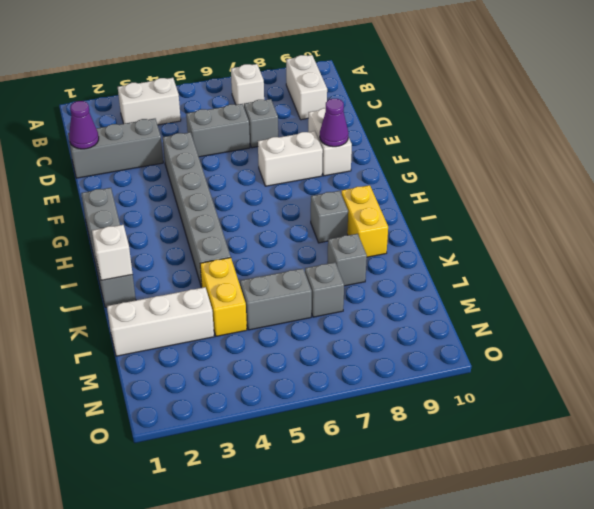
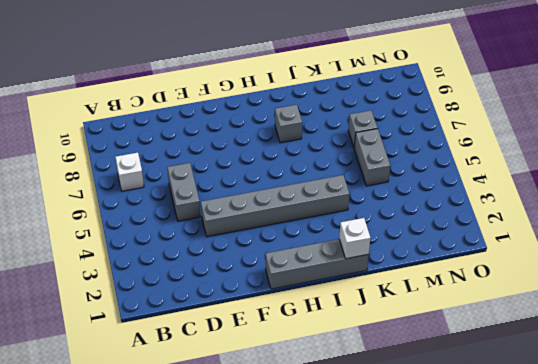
none -> white 1x2 brick [118,78,181,125]
none -> white 1x2 brick [286,55,327,120]
none -> grey 1x3 brick [68,119,163,178]

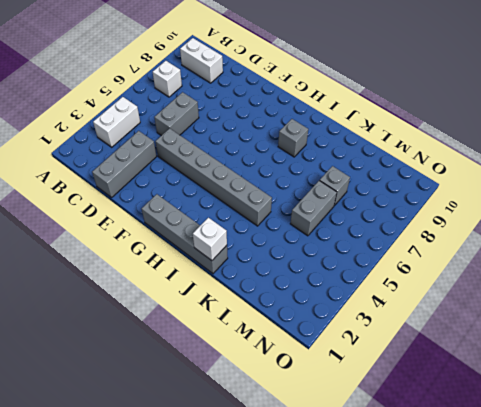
none -> grey 1x1 brick [244,99,278,148]
none -> white 1x2 brick [308,108,352,176]
none -> white 1x2 brick [258,131,323,186]

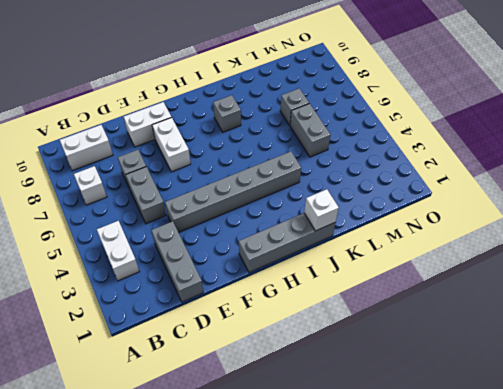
none -> yellow 1x2 brick [341,185,388,257]
none -> yellow 1x2 brick [200,258,247,336]
none -> grey 1x1 brick [327,234,367,286]

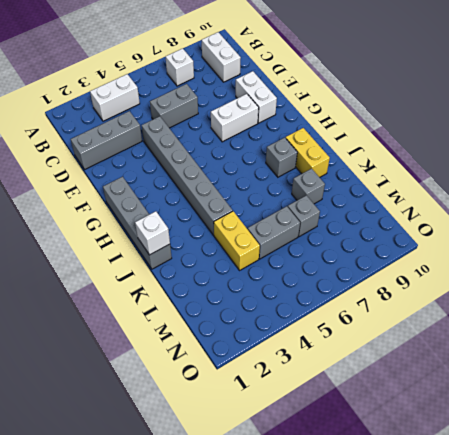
none -> grey 1x1 brick [244,99,278,148]
none -> white 1x3 brick [107,287,214,356]
none -> purple 1x1 cone [69,101,99,149]

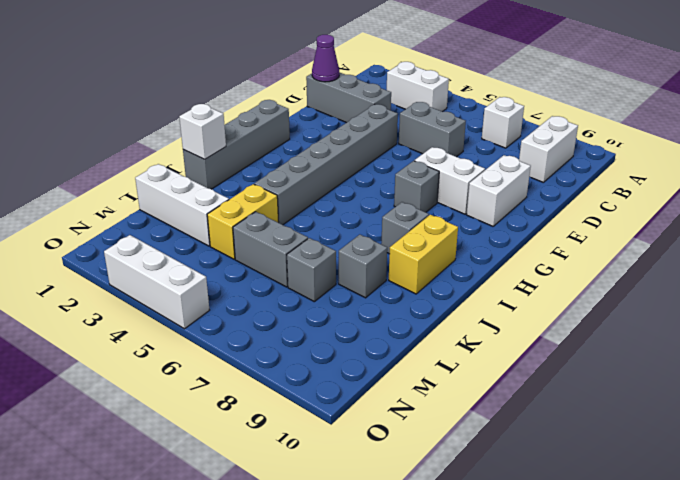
grey 1x1 brick [394,161,439,212] -> grey 1x1 brick moved to [244,99,278,148]
white 1x3 brick [104,235,209,329] -> none
none -> purple 1x1 cone [320,99,349,147]

